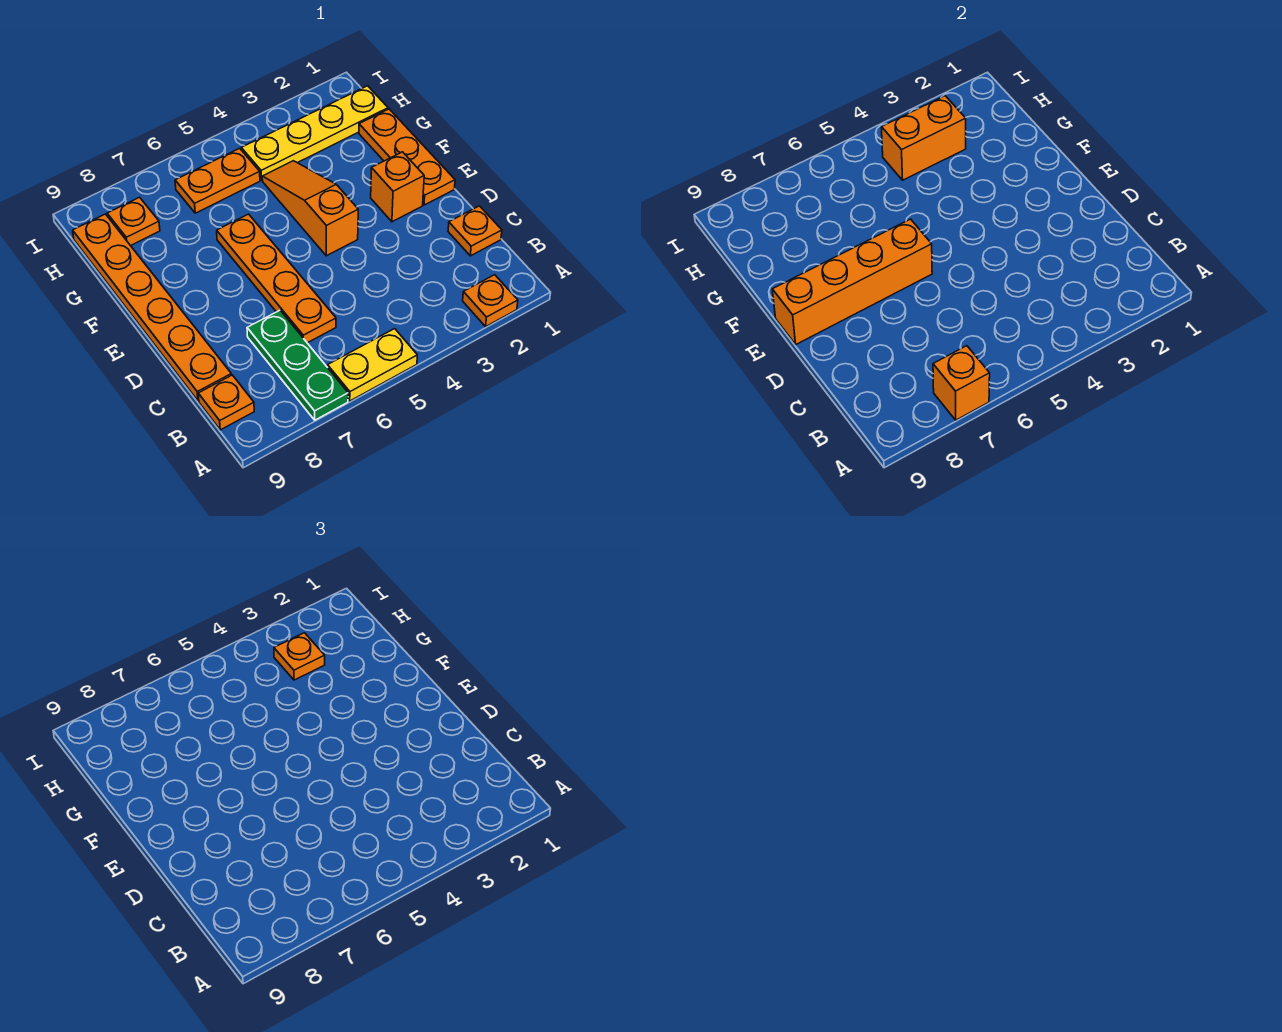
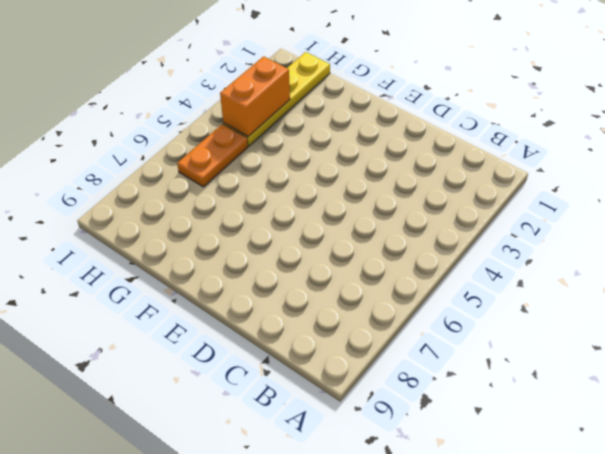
none -> orange 1x1 plate [463,275,518,326]
none -> yellow 1x2 plate [328,329,417,401]
none -> green 1x3 plate [247,310,348,420]

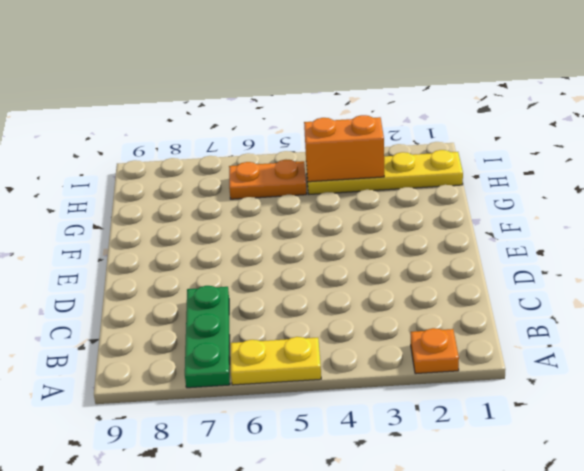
none -> orange 1x1 plate [198,375,254,430]
none -> orange 1x1 plate [448,206,502,256]
none -> orange 1x4 plate [217,214,336,343]

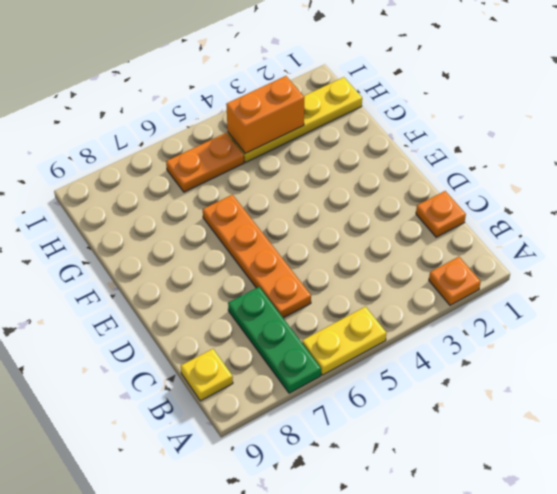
yellow 1x1 plate [181,349,233,401] -> orange 1x1 plate [198,375,254,430]
none -> orange 1x6 plate [73,214,231,401]
none -> orange 1x3 plate [359,109,455,205]
none -> orange 1x1 brick [371,152,424,222]

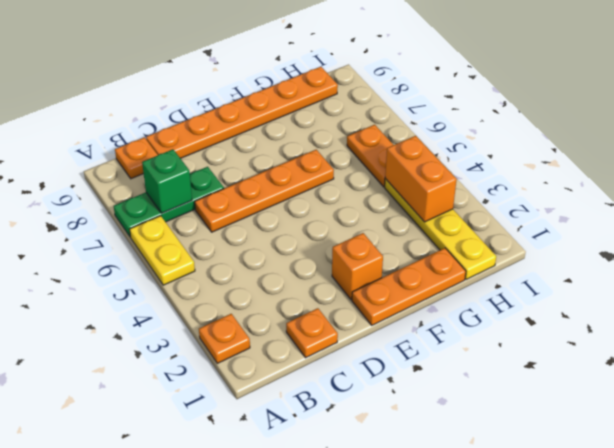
green 1x1 brick [142,149,192,213] -> none
none -> orange 1x3 slope [262,161,358,256]
none -> orange 1x1 plate [107,197,160,246]
none -> orange 1x1 brick [933,346,990,420]

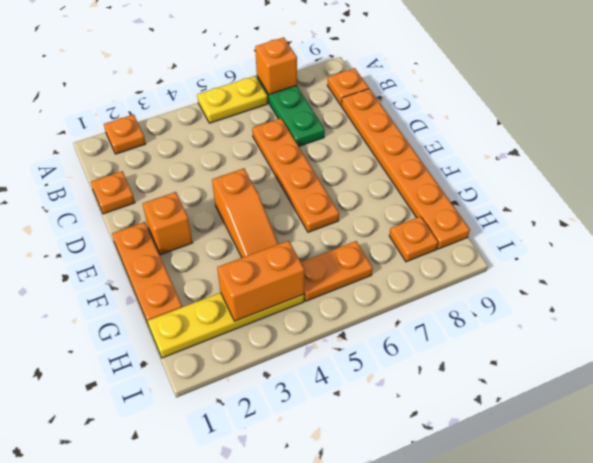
none -> orange 1x4 brick [772,219,932,344]
none -> orange 1x1 plate [274,633,325,680]

